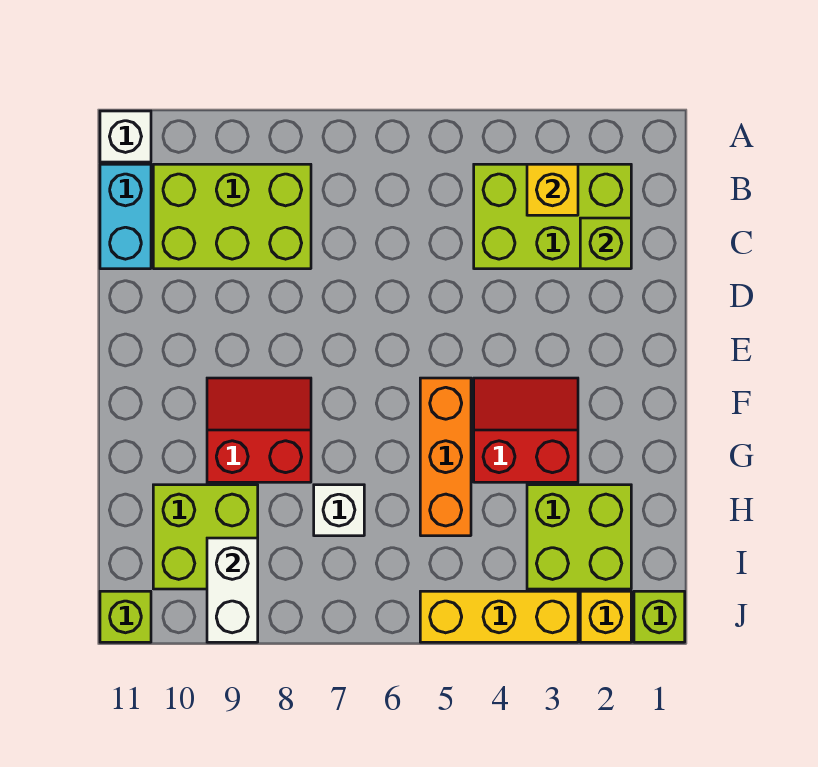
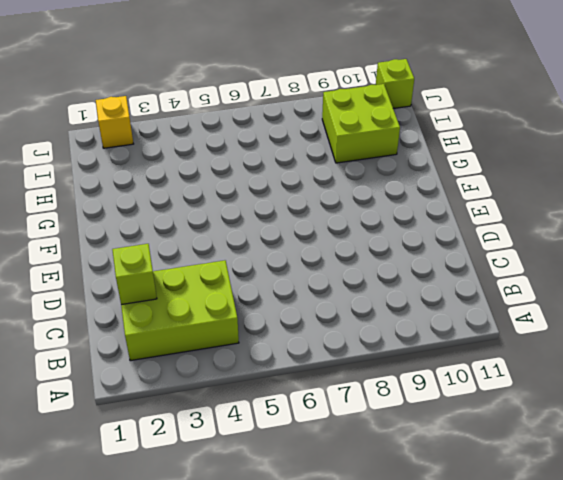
none -> white 1x1 brick [100,111,151,162]
none -> lime 2x3 brick [153,164,311,269]
none -> cyan 1x2 brick [100,164,151,269]

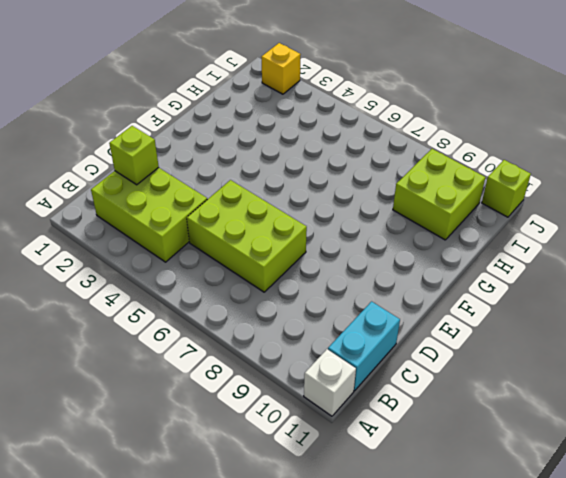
lime 2x3 brick [187,180,307,292] -> lime 2x3 brick moved to [153,164,311,269]
none -> red 2x2 slope [474,378,578,482]
none -> orange 1x3 brick [420,378,471,536]
none -> red 2x2 slope [207,378,311,482]

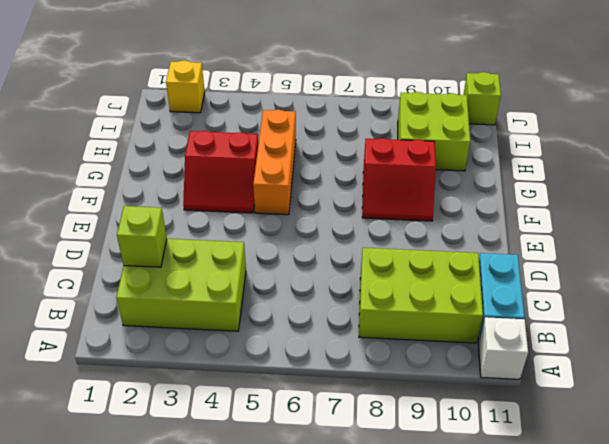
none -> lime 2x2 brick [527,485,631,589]
none -> white 1x1 brick [314,485,364,536]
none -> lime 1x1 brick [634,591,685,642]

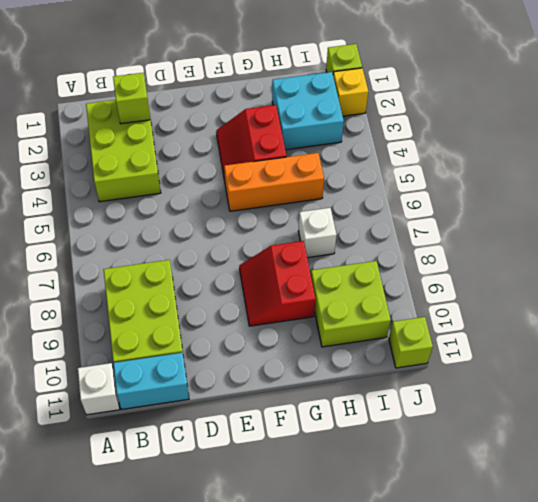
cyan 2x2 brick [272,72,344,150] -> lime 2x2 brick [527,485,631,589]
none -> yellow 1x3 brick [420,591,578,642]
none -> yellow 1x1 brick [527,164,578,215]
none -> white 1x2 brick [207,538,258,642]

